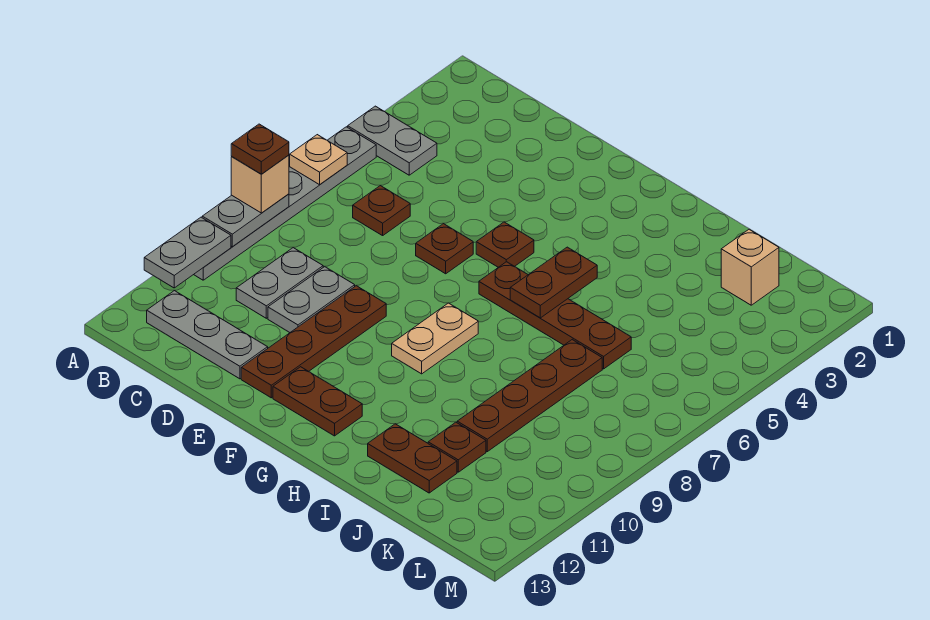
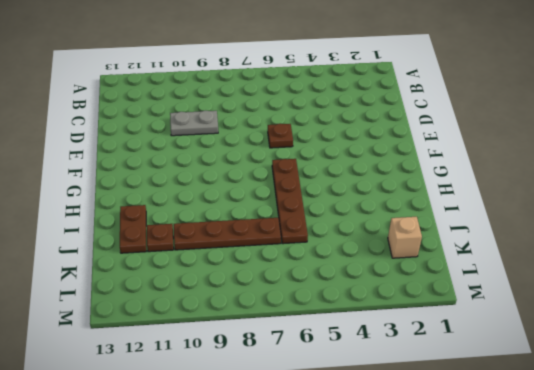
none -> grey 1x2 plate [348,106,437,175]
none -> grey 1x6 plate [194,127,376,280]
none -> grey 1x3 plate [147,291,268,379]

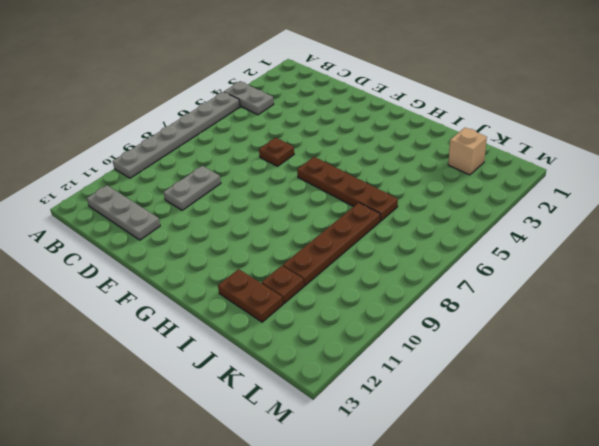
none -> brown 1x1 plate [353,186,410,236]
none -> grey 1x2 plate [236,248,323,318]
none -> brown 1x4 plate [241,286,386,398]

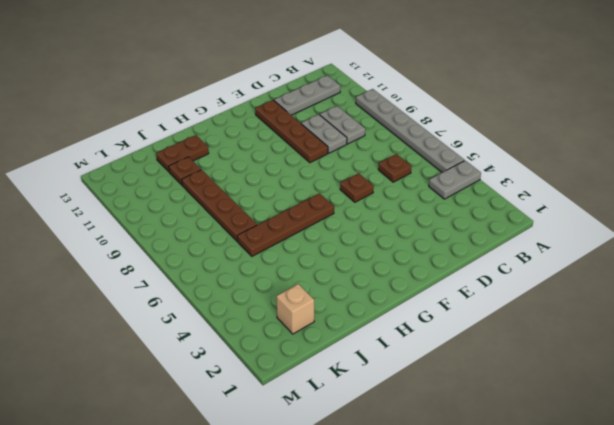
none -> brown 1x1 plate [476,222,534,267]
none -> brown 1x2 plate [273,367,362,436]
none -> tan 1x2 plate [392,303,478,374]

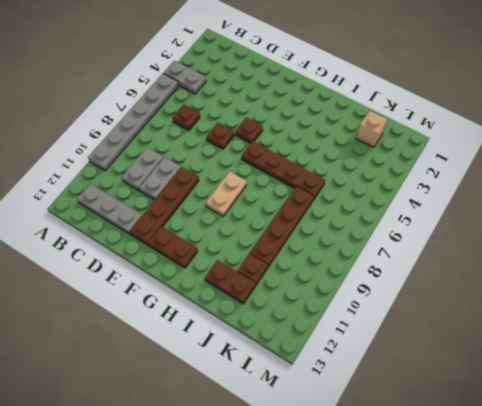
none -> tan 1x1 plate [290,135,347,185]
none -> grey 1x2 plate [202,194,289,247]
none -> grey 1x2 plate [144,217,231,288]

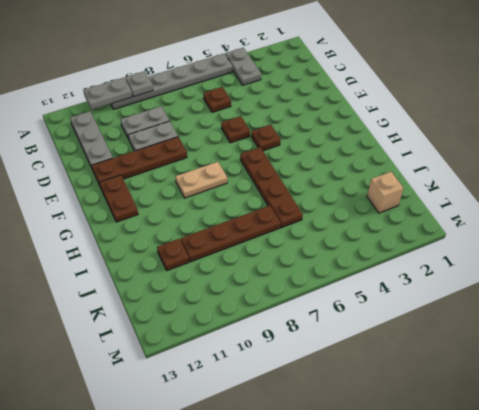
grey 1x1 plate [125,71,153,97] -> grey 1x2 plate [202,194,289,247]
none -> brown 1x2 plate [368,424,457,493]
none -> tan 1x1 plate [290,135,347,185]
none -> brown 1x2 plate [510,247,597,318]

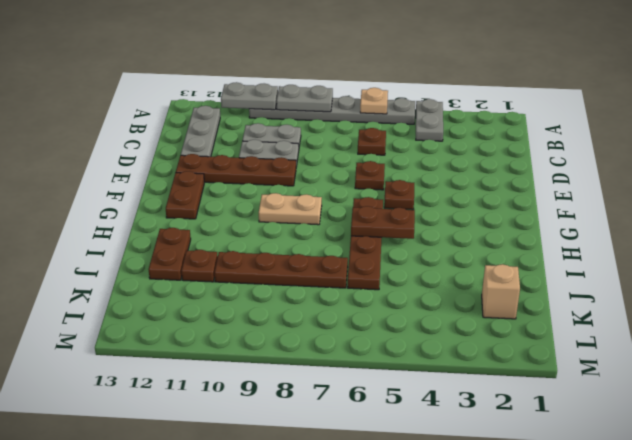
none -> tan 1x1 brick [231,155,289,213]
none -> brown 1x1 plate [231,124,289,174]

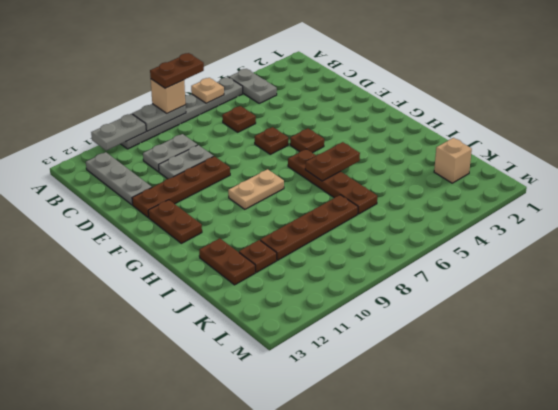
brown 1x2 plate [150,53,204,88] -> brown 1x1 plate [231,124,289,174]

